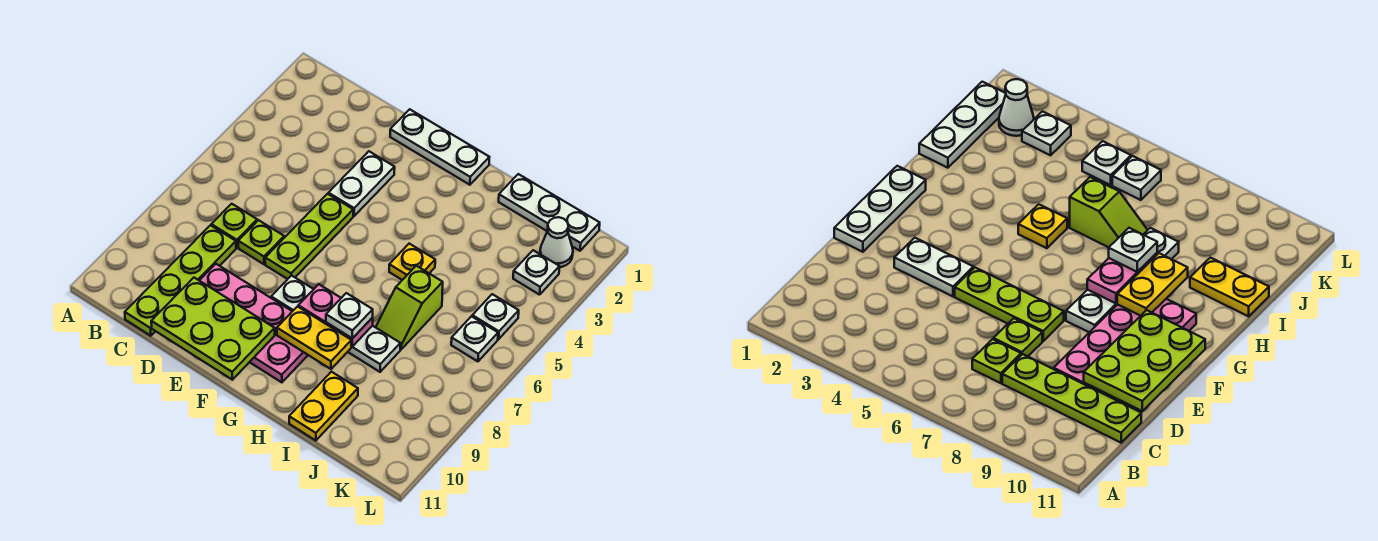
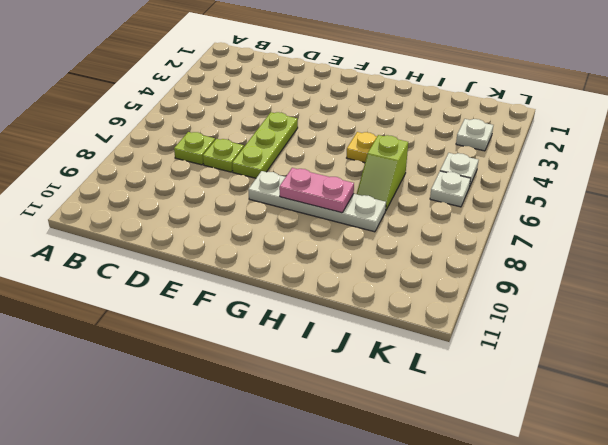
none -> lime 1x4 plate [125,225,236,336]
none -> pink 2x4 plate [199,264,308,382]
none -> white 1x3 plate [390,109,489,185]

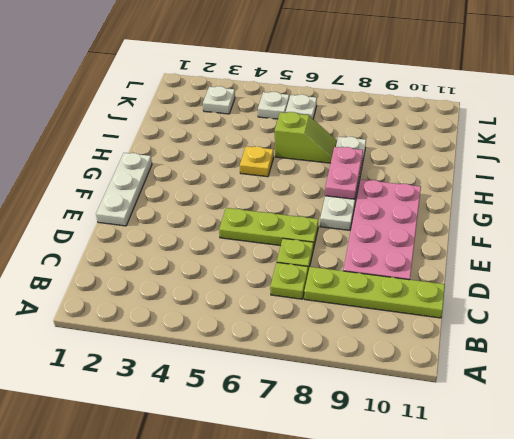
none -> white 1x2 plate [328,151,395,216]
none -> white 1x3 plate [499,174,600,251]
none -> yellow 1x2 plate [289,372,358,441]

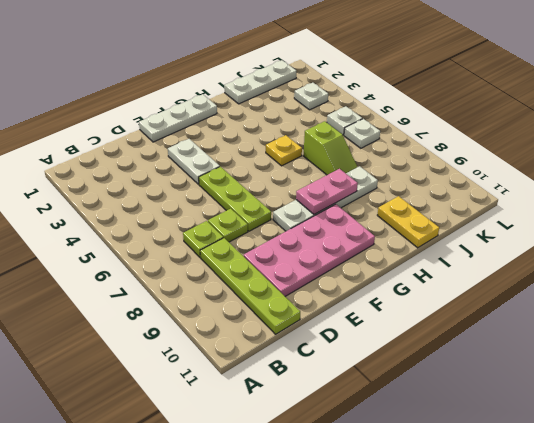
none -> white 1x1 cone [540,217,573,267]
none -> lime 2x3 plate [151,278,275,380]
none -> yellow 1x2 plate [277,307,351,369]

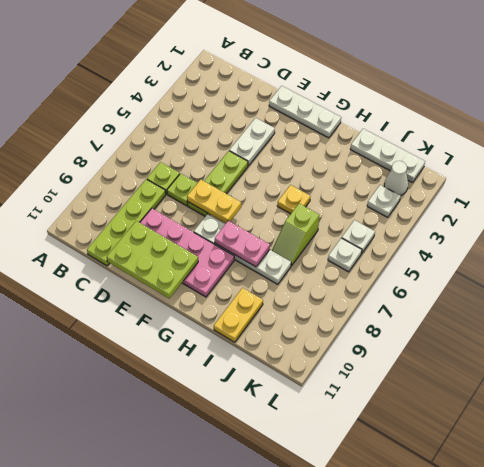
yellow 1x2 plate [187,180,241,223] -> yellow 1x2 plate moved to [277,307,351,369]
none -> white 1x1 plate [326,293,373,338]

